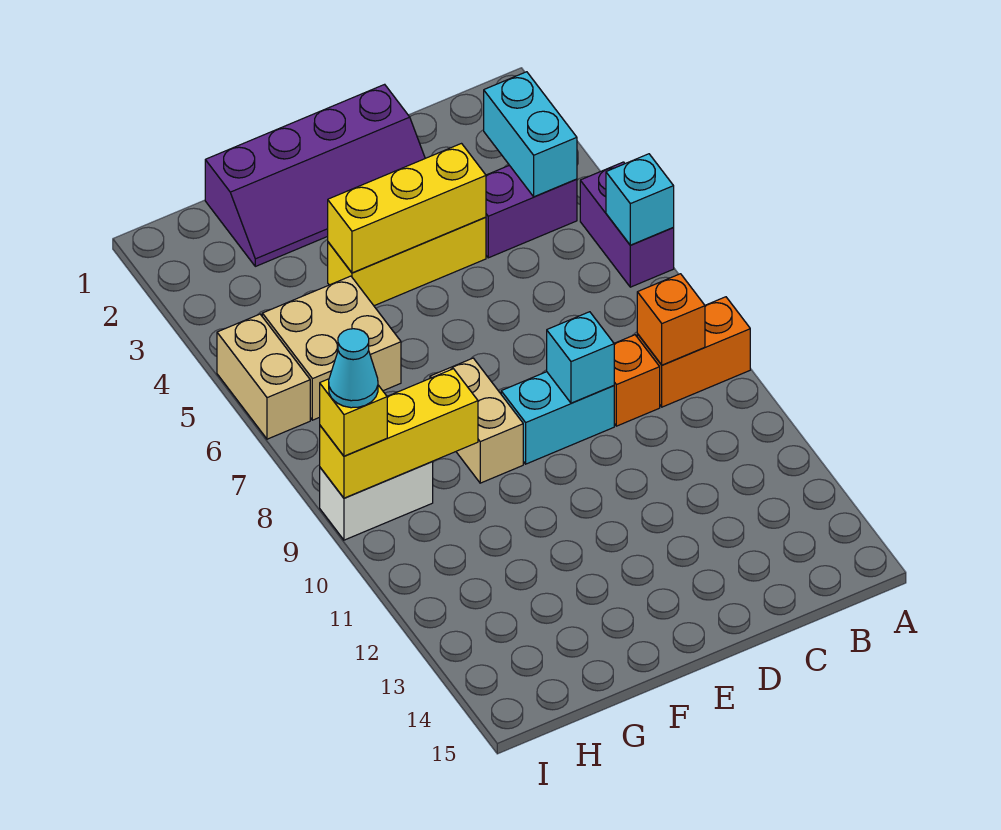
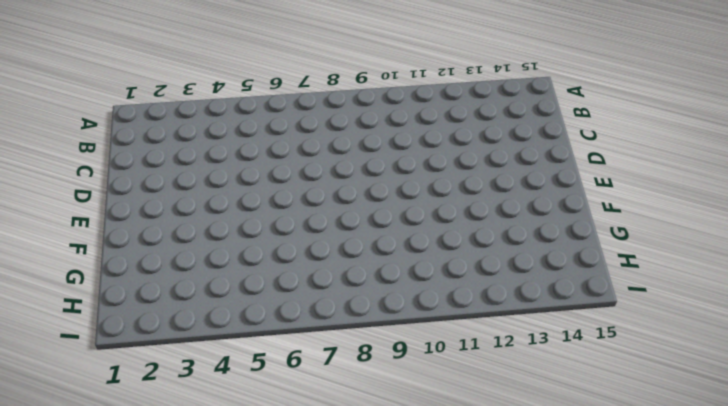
none -> purple 1x2 brick [580,162,674,287]
none -> orange 1x2 brick [637,297,750,407]
none -> purple 1x2 brick [486,165,577,258]

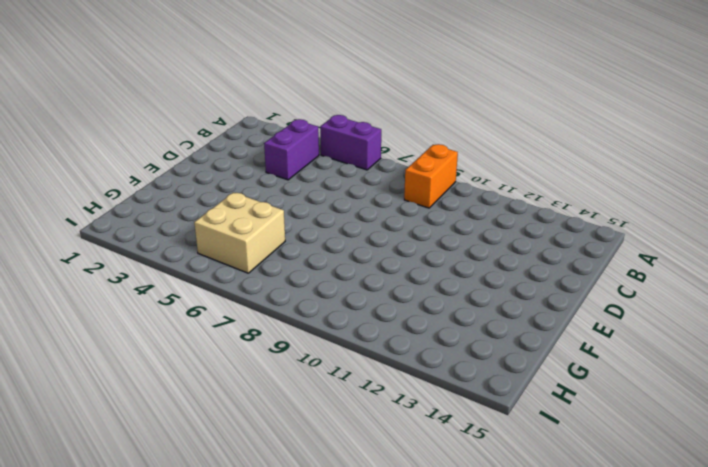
none -> orange 1x1 brick [614,335,660,426]
none -> purple 2x4 slope [205,84,425,266]
none -> yellow 1x3 brick [328,217,486,306]

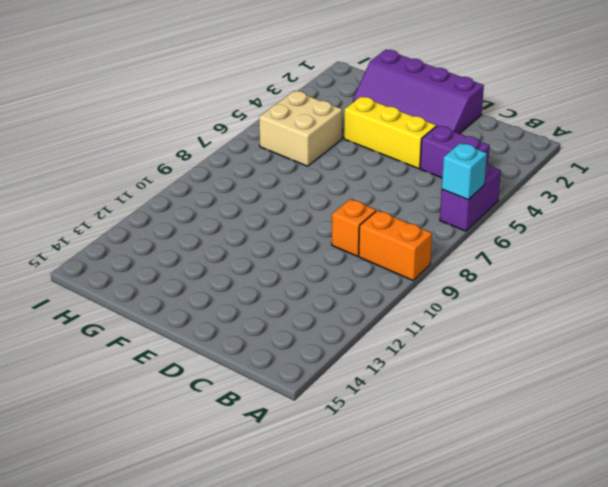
none -> cyan 1x2 brick [501,372,614,464]
none -> tan 1x2 brick [430,358,523,483]
none -> white 1x2 brick [320,462,433,540]

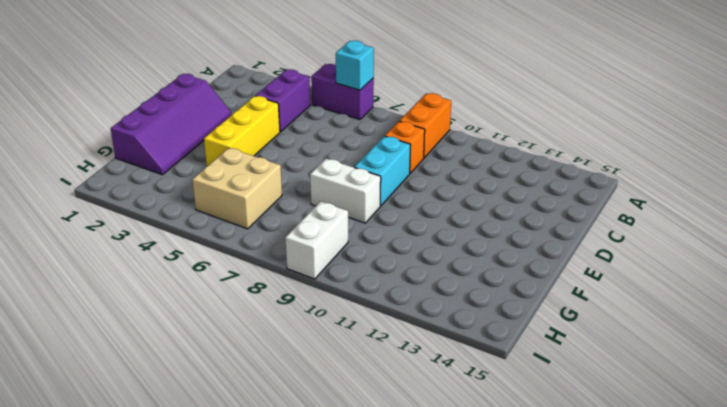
white 1x2 brick [310,159,381,223] -> tan 1x2 brick [430,358,523,483]
none -> tan 1x2 brick [217,314,310,439]
none -> cyan 1x2 brick [484,72,577,197]
none -> orange 1x1 brick [637,274,705,365]

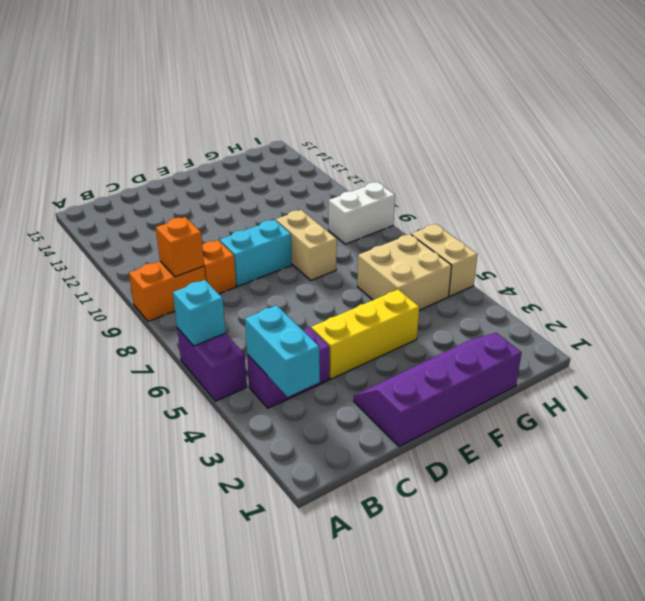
none -> yellow 1x3 brick [328,144,486,273]
none -> cyan 1x1 brick [547,312,614,403]
none -> yellow 1x3 brick [320,369,478,498]

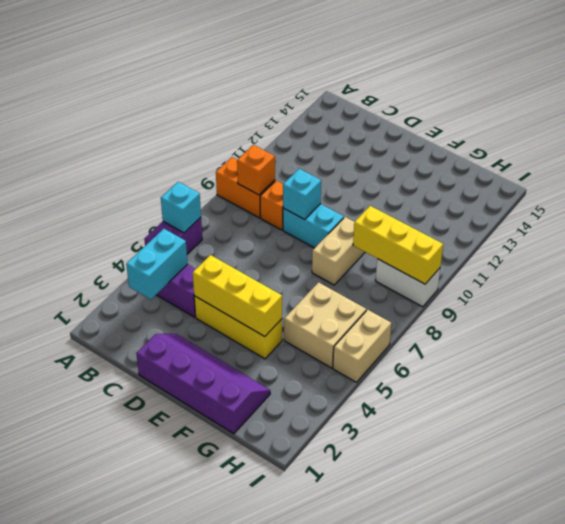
none -> yellow 1x1 brick [320,379,387,456]
none -> cyan 1x1 cone [329,329,378,408]

